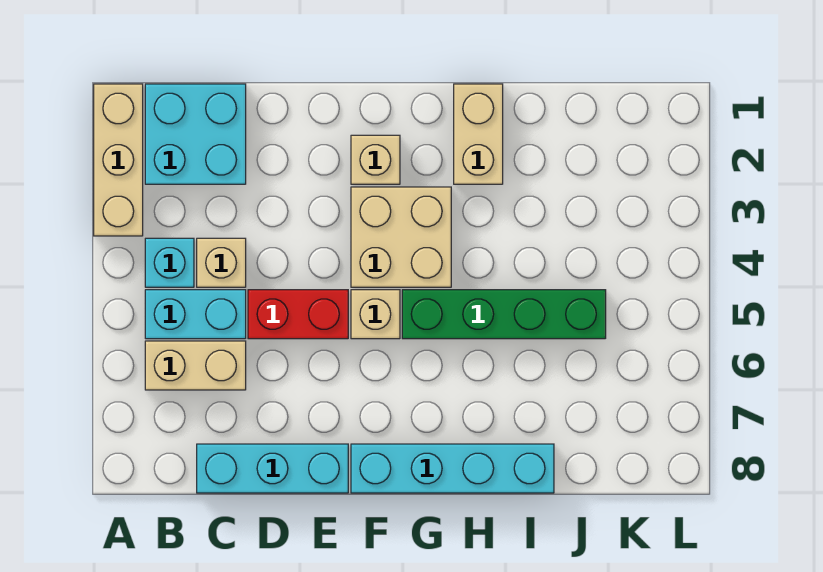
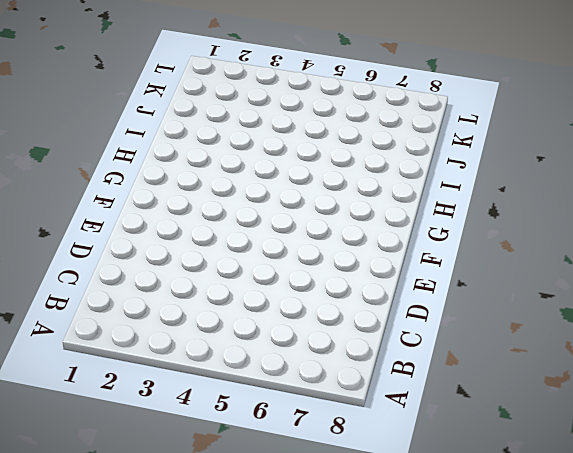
none -> tan 1x3 brick [94,84,143,236]
none -> cyan 2x2 brick [145,84,246,184]
none -> cyan 1x1 brick [145,238,194,287]

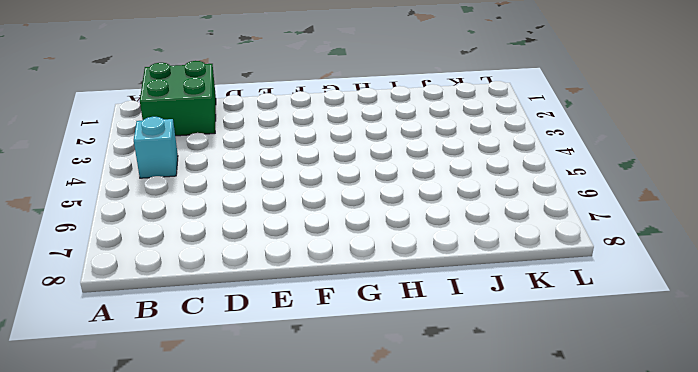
green 2x2 brick [140,61,216,136] -> cyan 2x2 brick [145,84,246,184]
none -> tan 1x3 brick [94,84,143,236]
none -> cyan 1x2 brick [145,290,246,339]
none -> tan 1x2 brick [145,341,246,390]

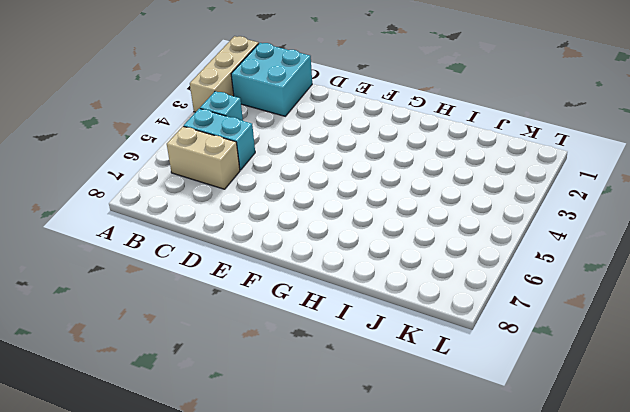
none -> tan 1x1 brick [197,238,246,287]
none -> cyan 1x3 brick [197,444,348,493]
none -> red 1x2 brick [248,290,348,339]

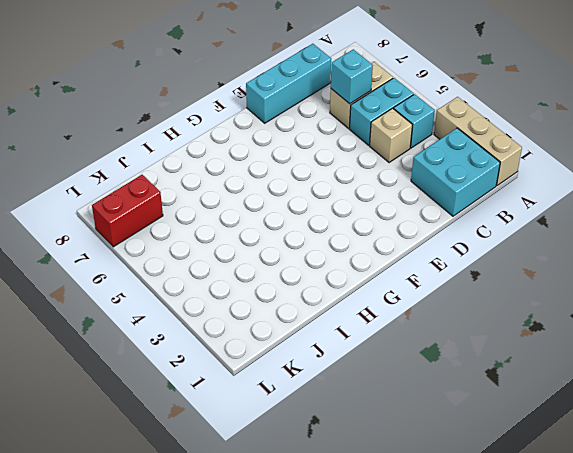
cyan 1x1 brick [331,49,373,104] -> none
red 1x2 brick [92,175,163,247] -> red 1x2 brick moved to [248,290,348,339]
none -> tan 1x1 brick [351,135,400,184]
none -> tan 2x2 brick [351,187,451,287]
none -> tan 1x1 brick [351,290,400,339]

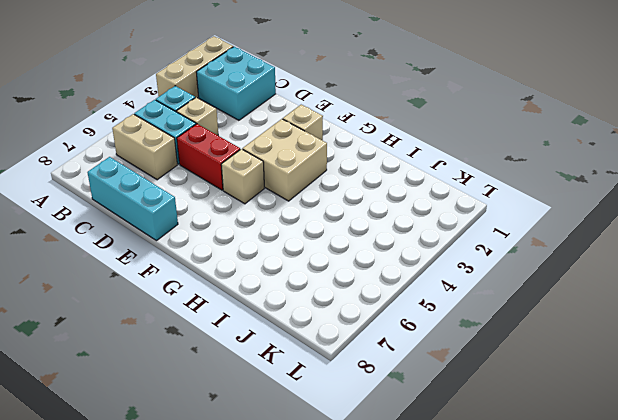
none -> cyan 1x4 brick [351,444,554,493]
none -> green 1x4 brick [402,290,606,339]
none -> tan 1x2 brick [454,84,503,184]

